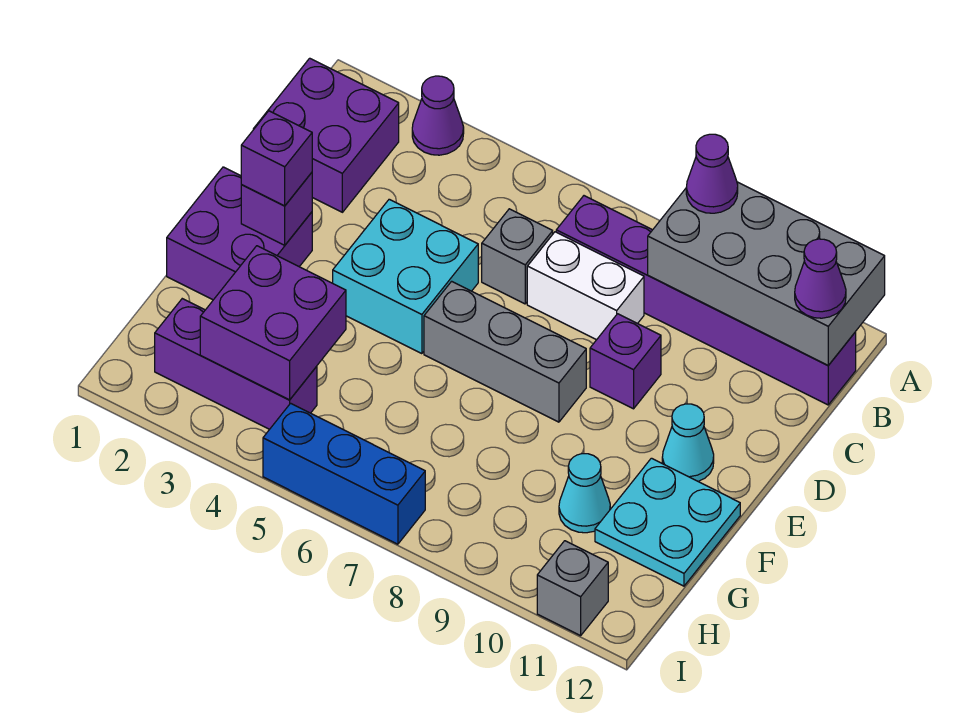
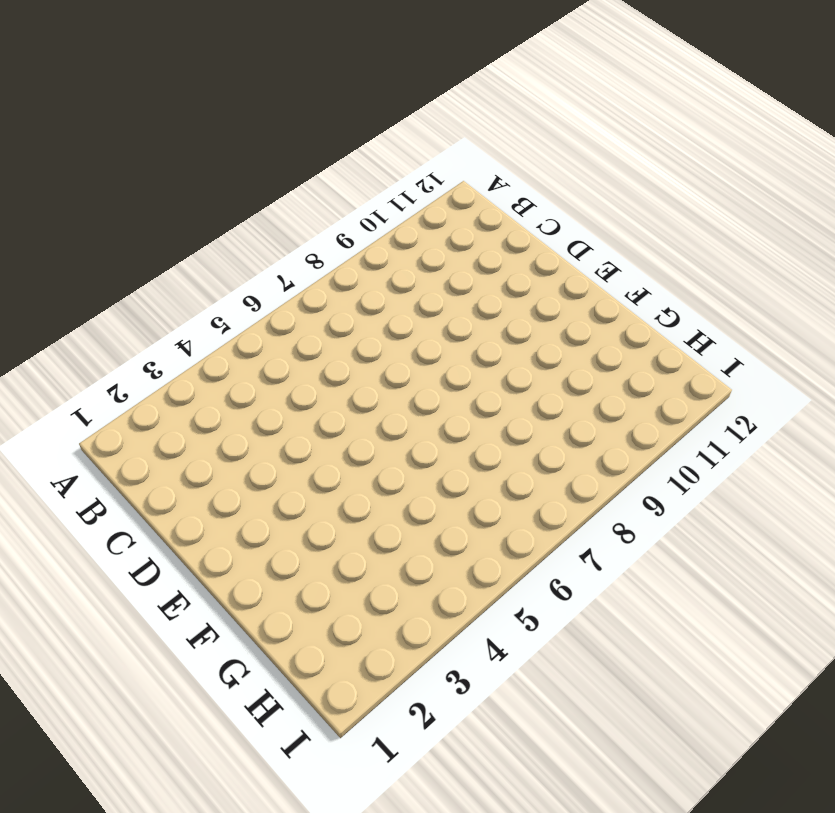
none -> purple 1x1 cone [412,76,464,155]
none -> purple 2x2 brick [253,58,399,212]
none -> purple 1x6 brick [556,196,856,405]

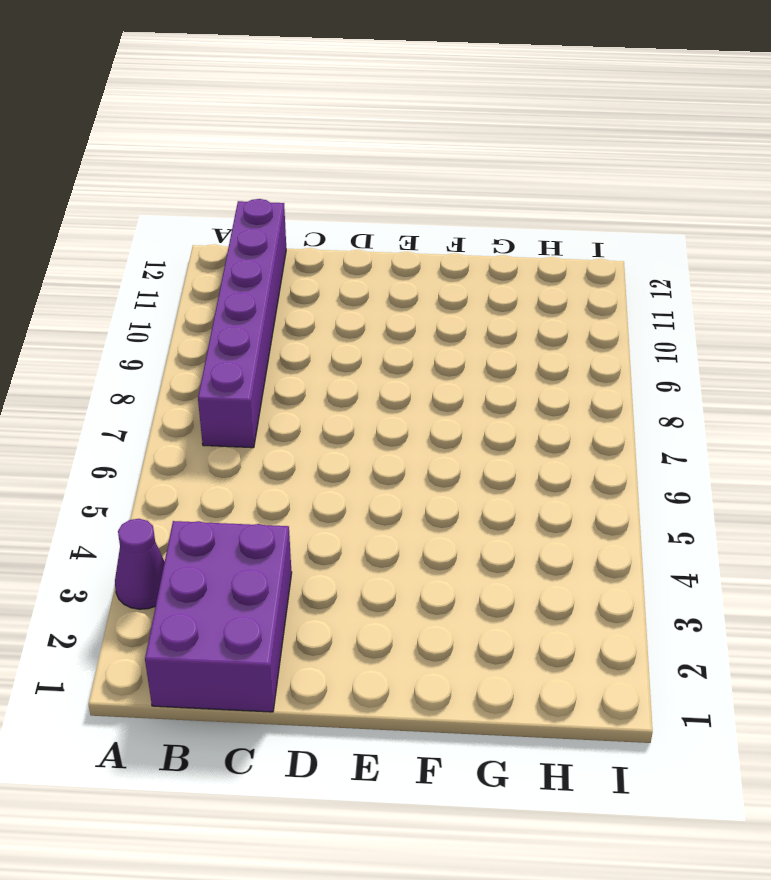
purple 2x3 brick [145,521,292,712] -> purple 2x2 brick [253,58,399,212]
none -> grey 1x1 brick [482,209,553,304]
none -> white 1x2 brick [527,232,644,340]
none -> cyan 2x2 brick [333,199,478,354]

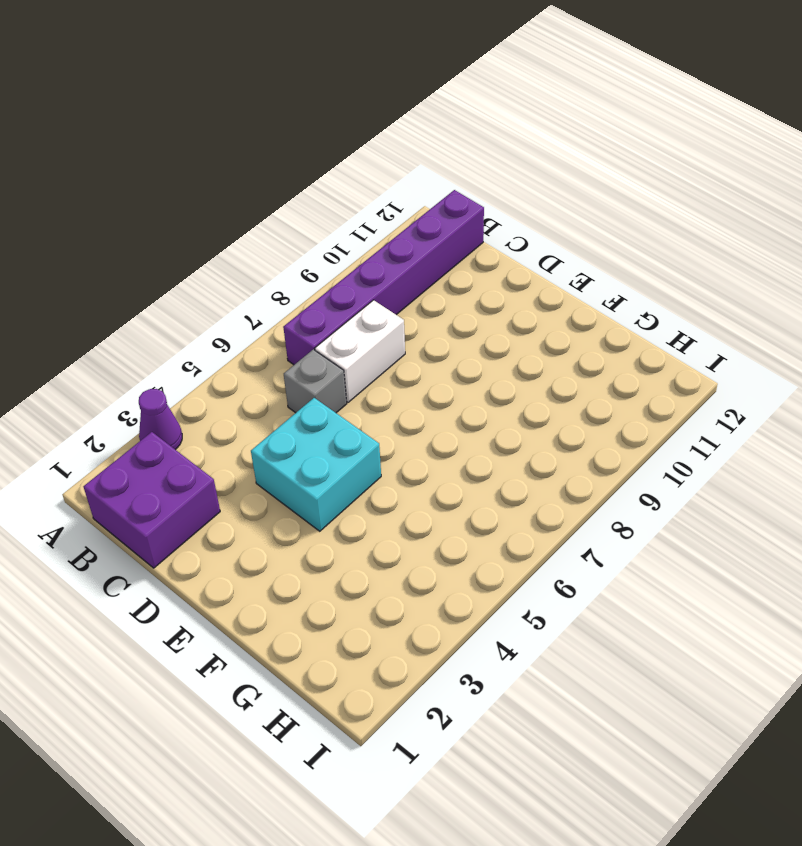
none -> purple 1x1 brick [590,314,661,409]
none -> purple 2x2 brick [167,167,312,300]
none -> grey 1x3 brick [424,281,586,422]

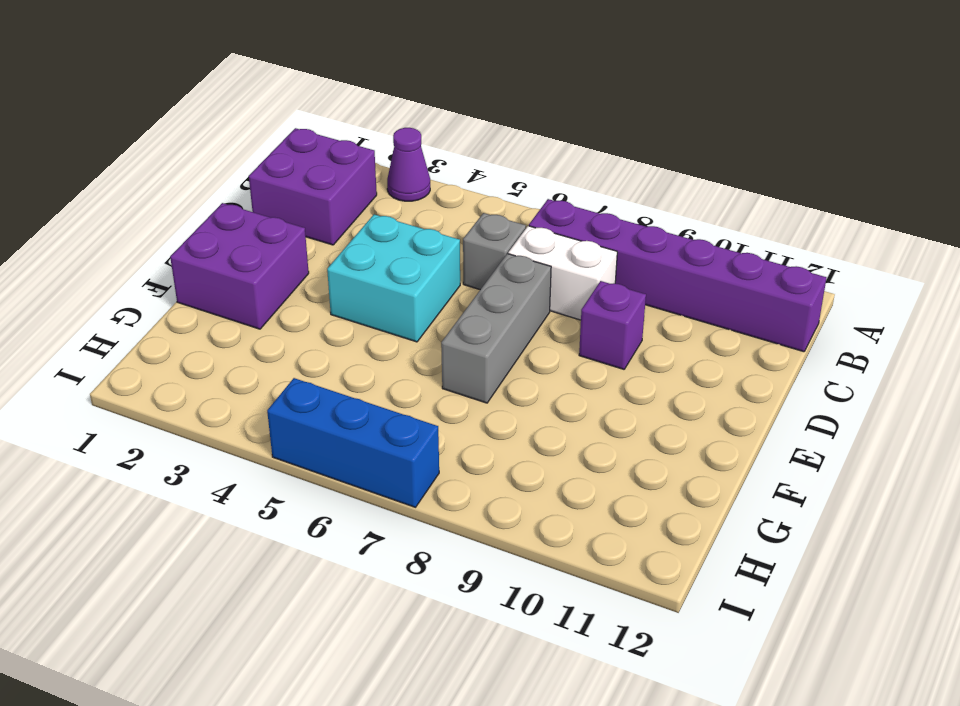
grey 1x3 brick [441,254,551,403] -> grey 1x3 brick turned to [424,281,586,422]
none -> cyan 1x1 cone [662,404,714,482]
none -> cyan 2x2 plate [595,458,740,586]
none -> cyan 1x1 cone [559,454,610,533]

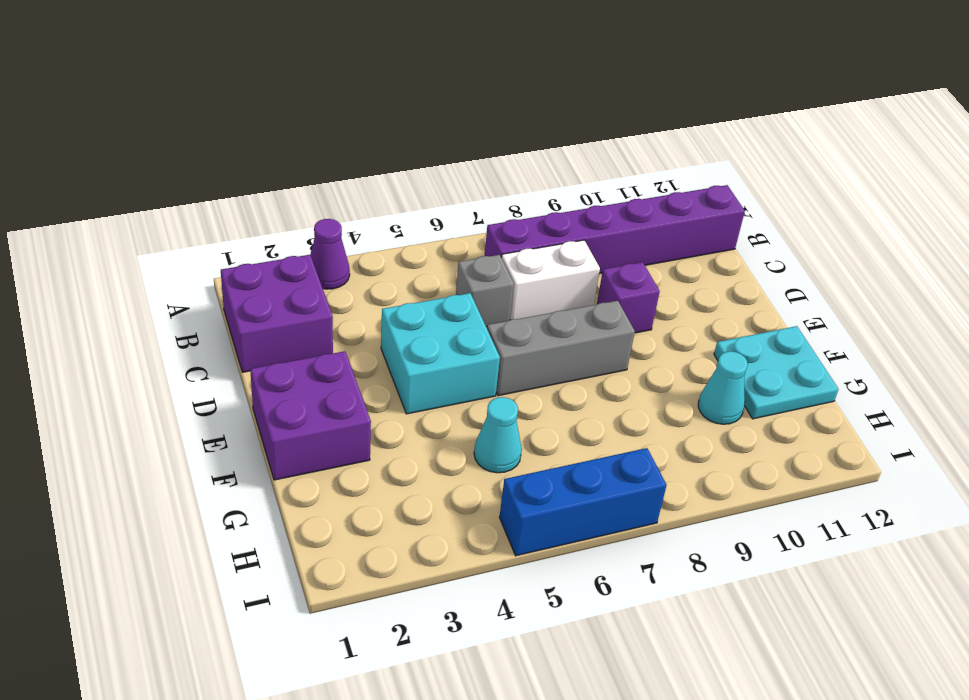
cyan 1x1 cone [474,397,522,473] -> cyan 1x1 cone moved to [662,404,714,482]
none -> purple 1x3 brick [155,299,317,429]
none -> grey 1x1 brick [537,541,608,636]
none -> grey 2x4 brick [648,182,885,365]

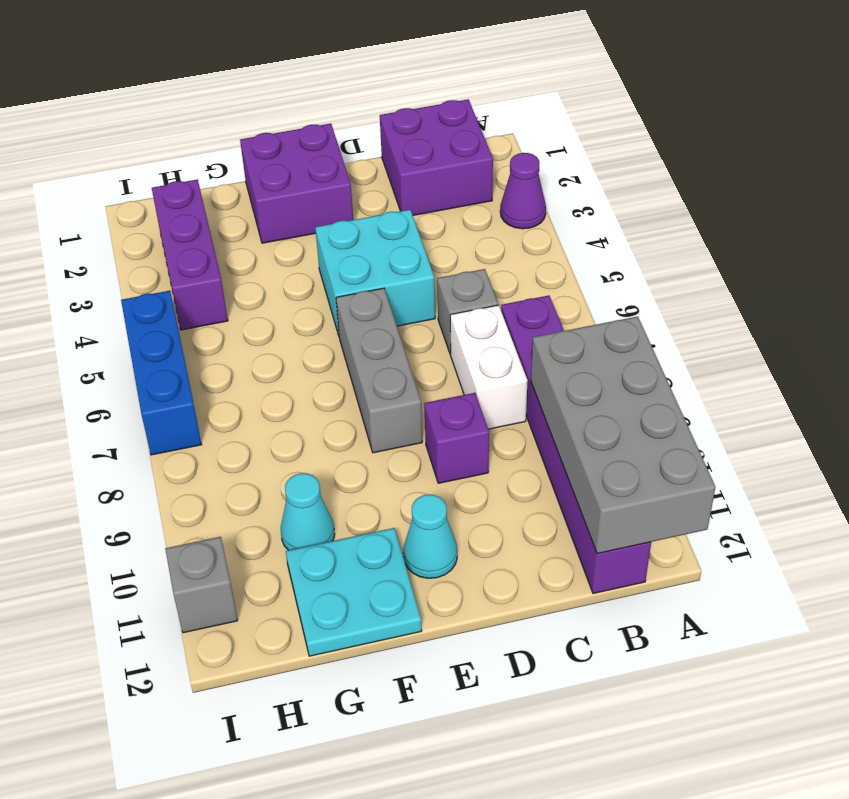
none -> purple 1x1 brick [241,173,312,245]
none -> purple 2x2 brick [200,246,346,400]
none -> purple 1x1 cone [686,134,738,213]

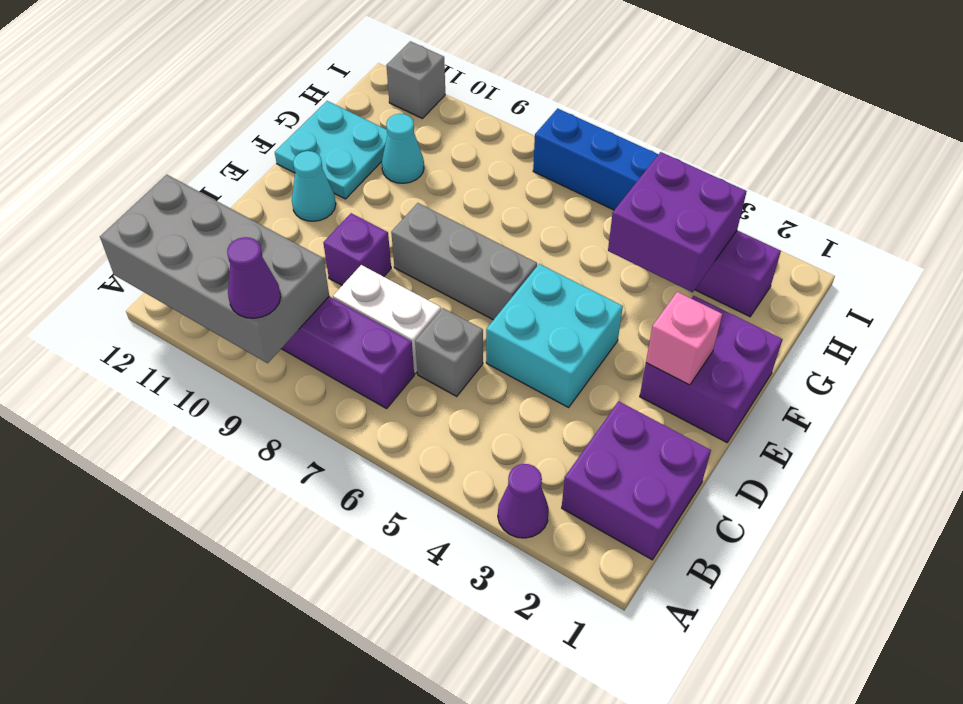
pink 1x1 brick [646,292,722,385] -> purple 1x1 brick [241,173,312,245]
none -> purple 1x1 cone [795,239,846,318]
none -> purple 1x1 brick [241,111,312,206]

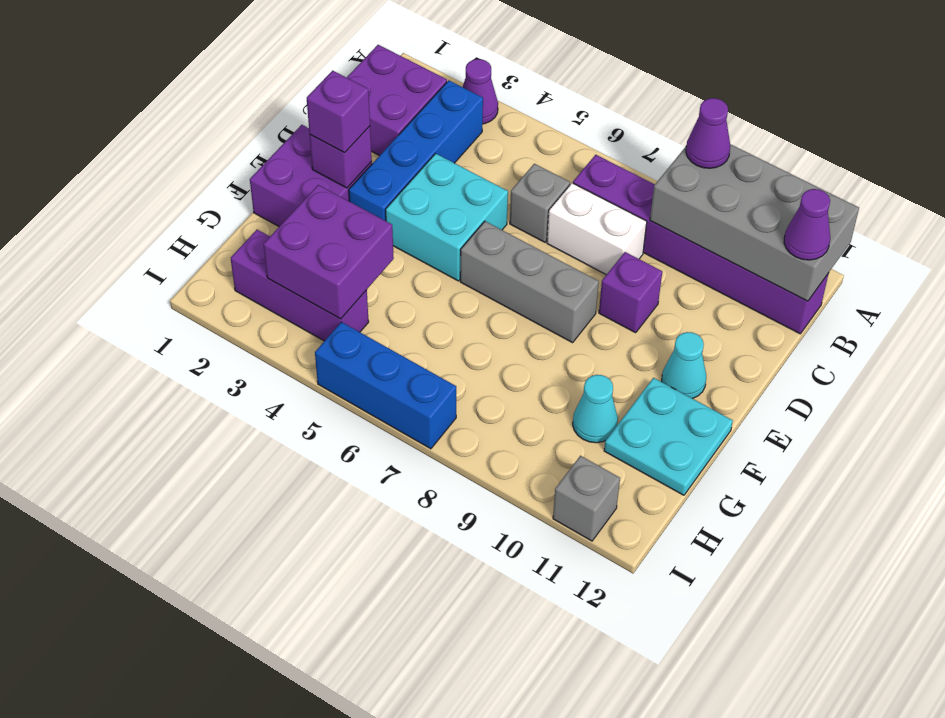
blue 1x4 brick [349,80,483,221] -> none

